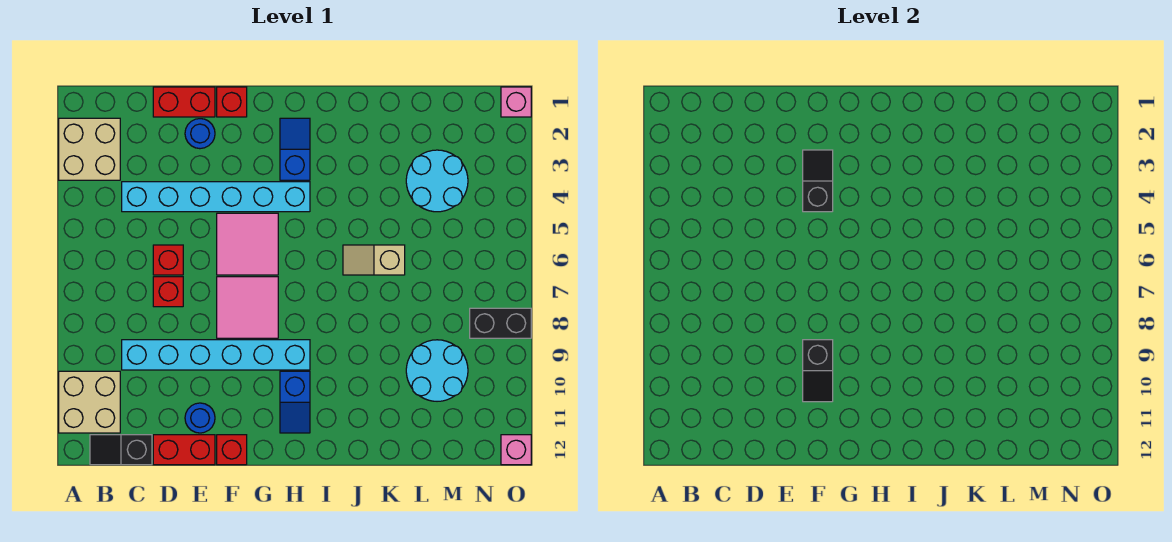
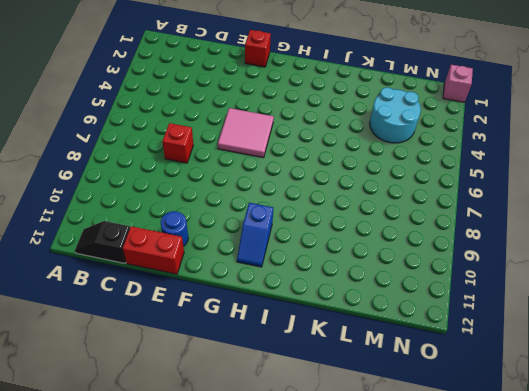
none -> tan 2x2 brick [59,118,120,180]
none -> tan 2x2 brick [59,371,120,433]
none -> cyan 1x6 brick [122,182,310,212]

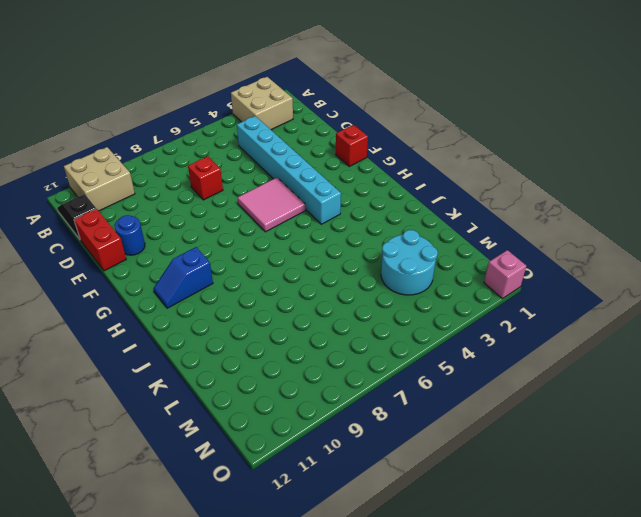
none -> cyan 1x6 brick [122,340,310,370]
none -> red 1x2 brick [153,87,215,117]
none -> red 1x1 brick [153,245,183,275]

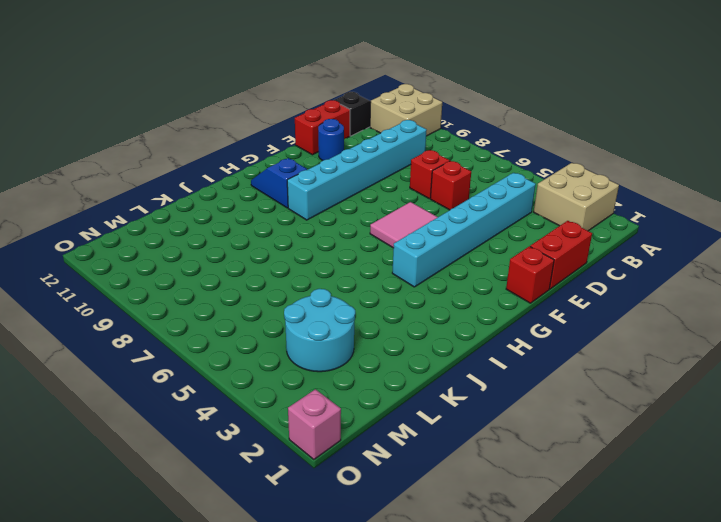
none -> blue 1x1 round brick [185,119,215,149]
none -> pink 2x2 tile [217,277,278,338]
none -> red 1x1 brick [217,435,247,465]

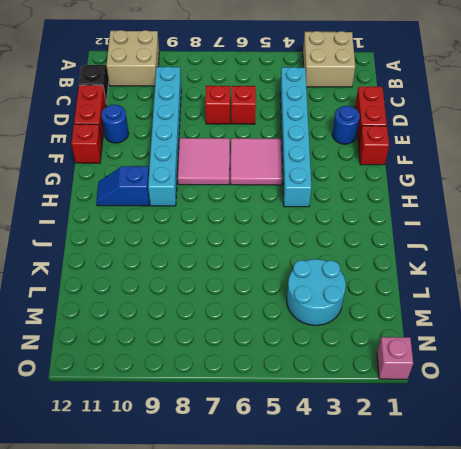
none -> blue 1x2 slope [280,118,310,180]
none -> tan 1x2 slope [343,245,405,275]
none -> cyan 2x2 round brick [406,340,468,401]

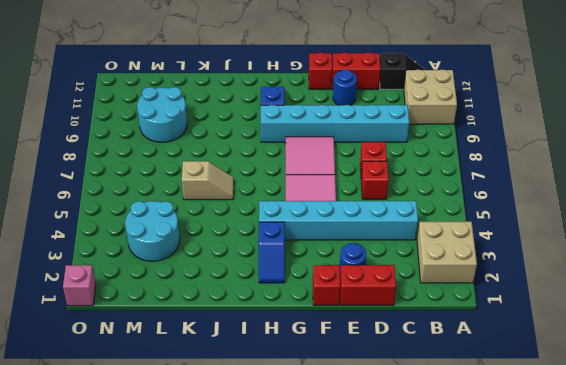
none -> black 1x2 brick [470,308,531,338]
none -> pink 1x1 brick [501,435,531,465]
none -> black 1x2 slope [803,150,833,212]

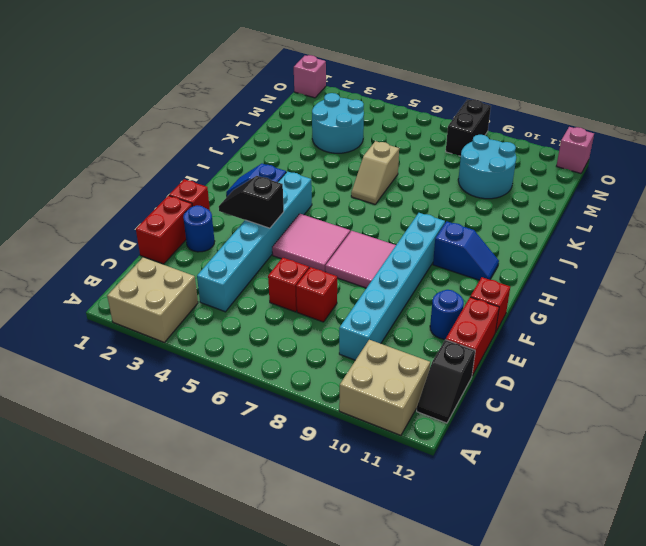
none -> black 1x2 slope [803,340,833,402]

